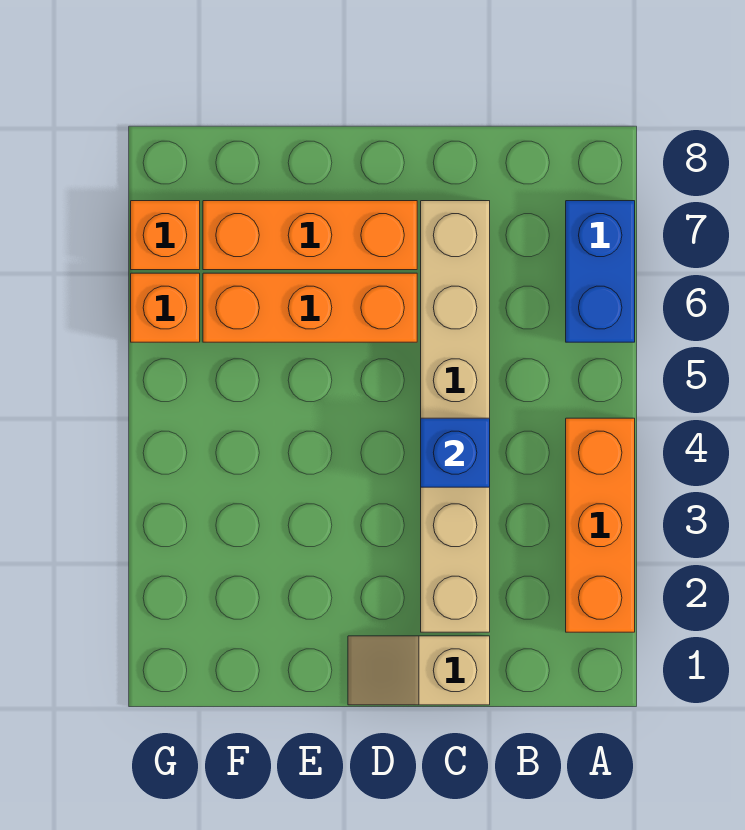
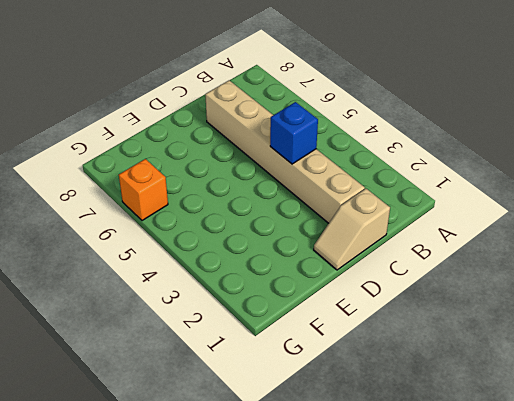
none -> orange 1x3 brick [566,418,635,632]
none -> blue 1x2 brick [566,201,635,342]

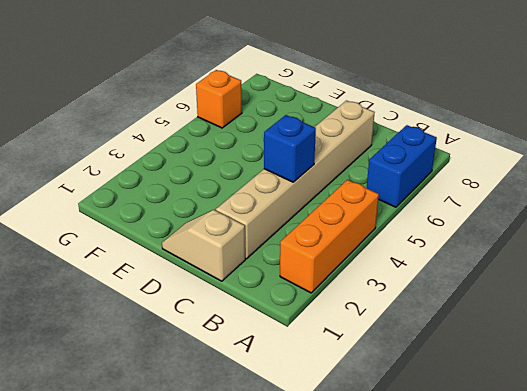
none -> orange 1x3 brick [203,273,417,342]
none -> orange 1x3 brick [203,201,417,270]

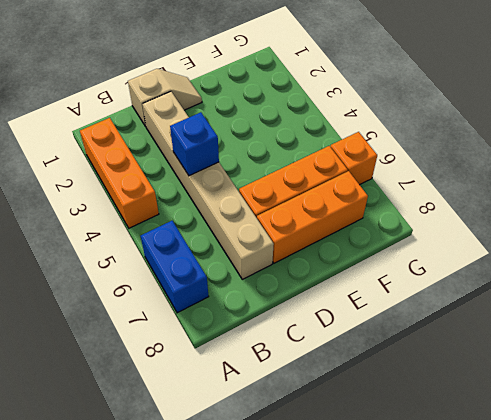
none -> orange 1x1 brick [131,201,200,270]

